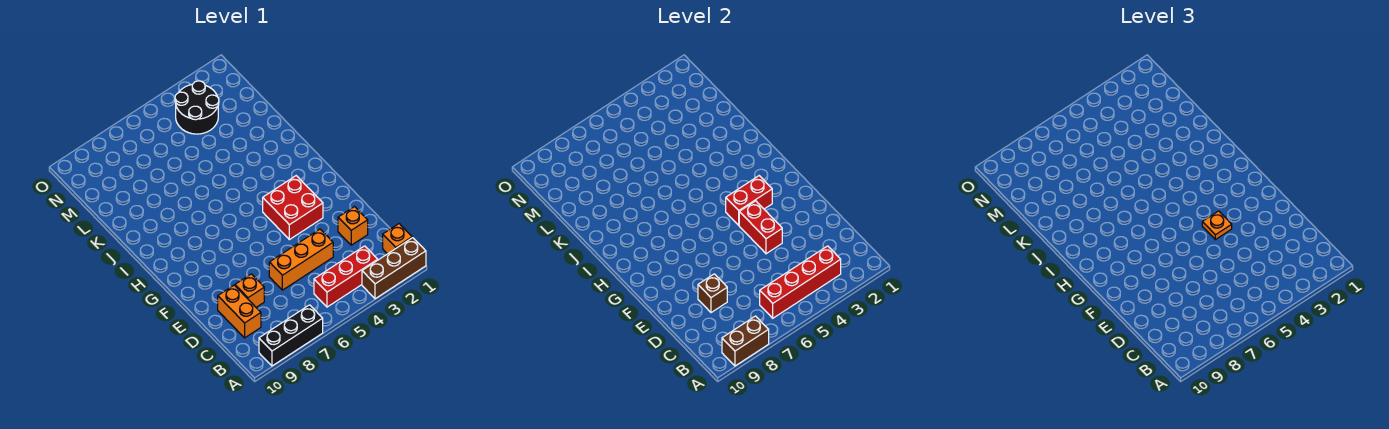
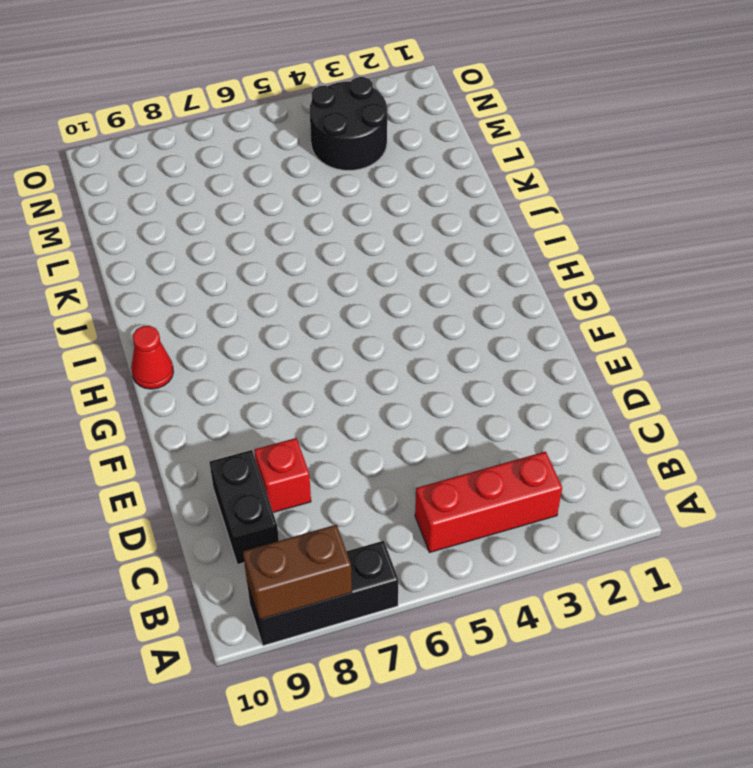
black 1x2 brick [209,450,279,565] -> orange 1x2 brick [218,285,261,338]
red 1x1 brick [254,438,311,512] -> orange 1x1 brick [235,274,264,307]
red 1x1 cone [131,326,173,389] -> none
none -> brown 1x3 brick [362,238,426,299]
none -> orange 1x1 brick [383,224,412,254]
none -> orange 1x1 brick [338,207,368,245]

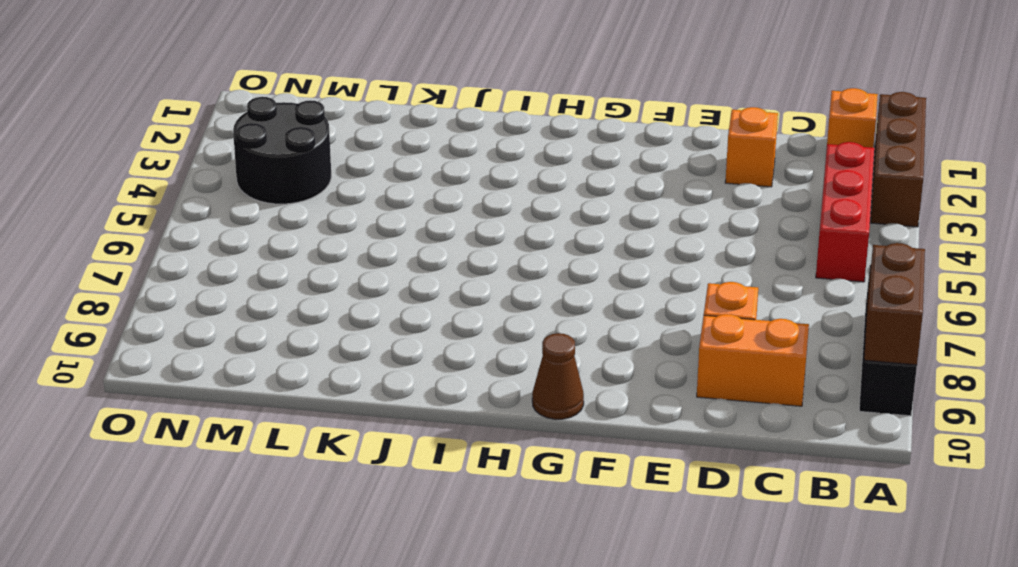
brown 1x1 cone [532,333,584,419] -> none
none -> orange 1x3 brick [269,229,333,290]
none -> red 2x2 brick [263,176,323,240]
none -> red 1x4 brick [760,246,841,318]

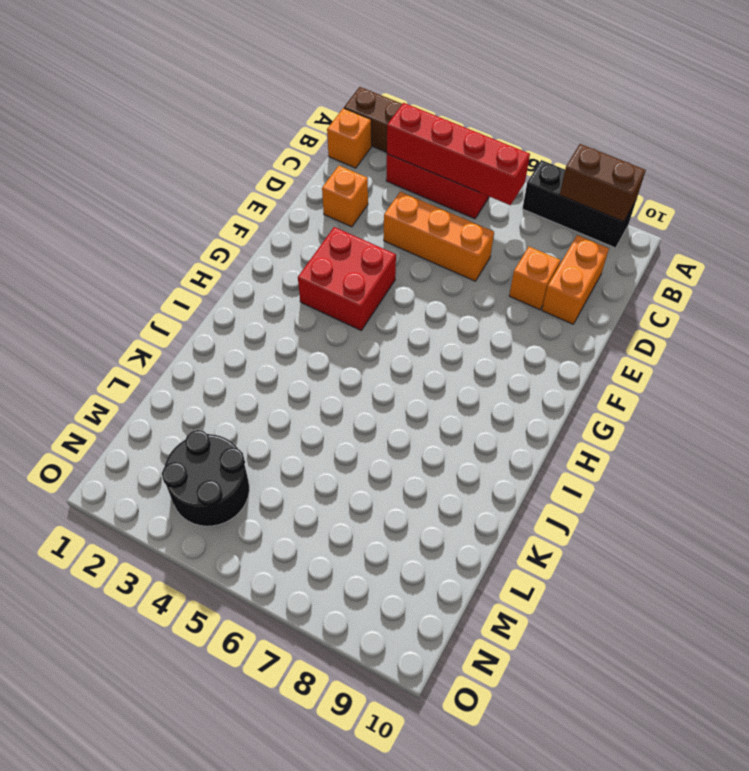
none -> brown 1x1 brick [698,274,727,313]
none -> red 1x2 brick [739,201,782,254]
none -> red 1x2 brick [726,176,772,225]

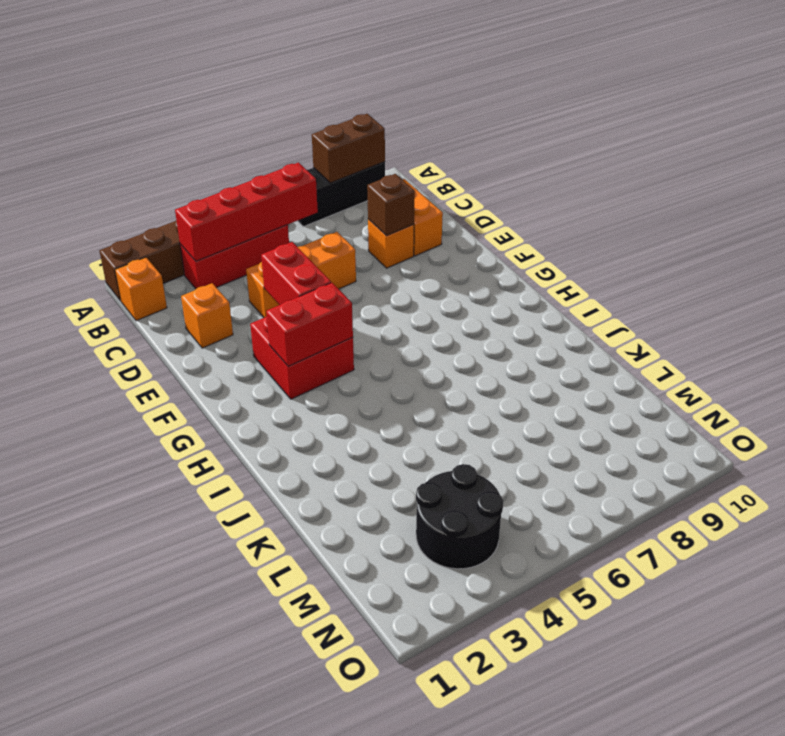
none -> orange 1x1 plate [1202,211,1232,240]

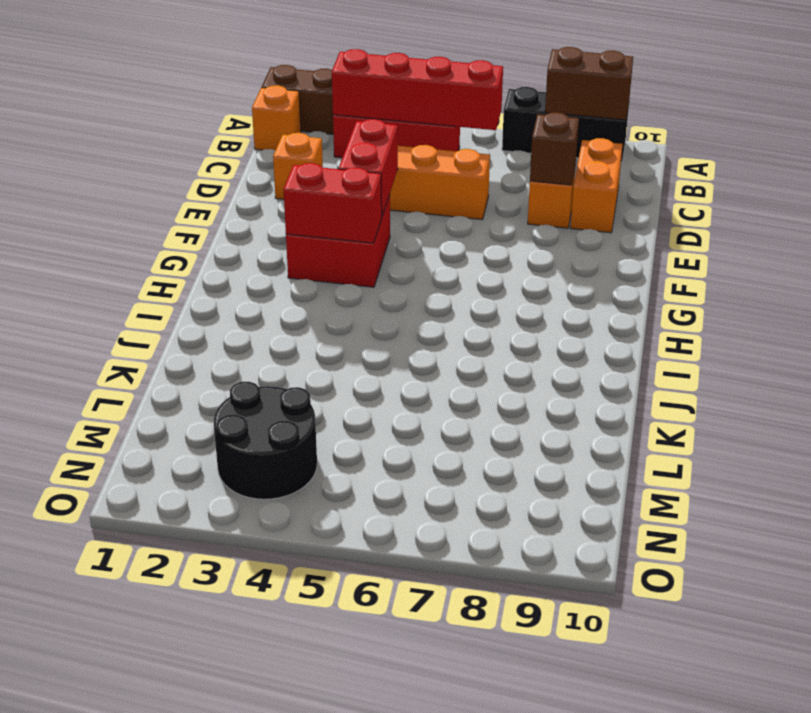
none -> orange 1x1 plate [1202,211,1232,240]

